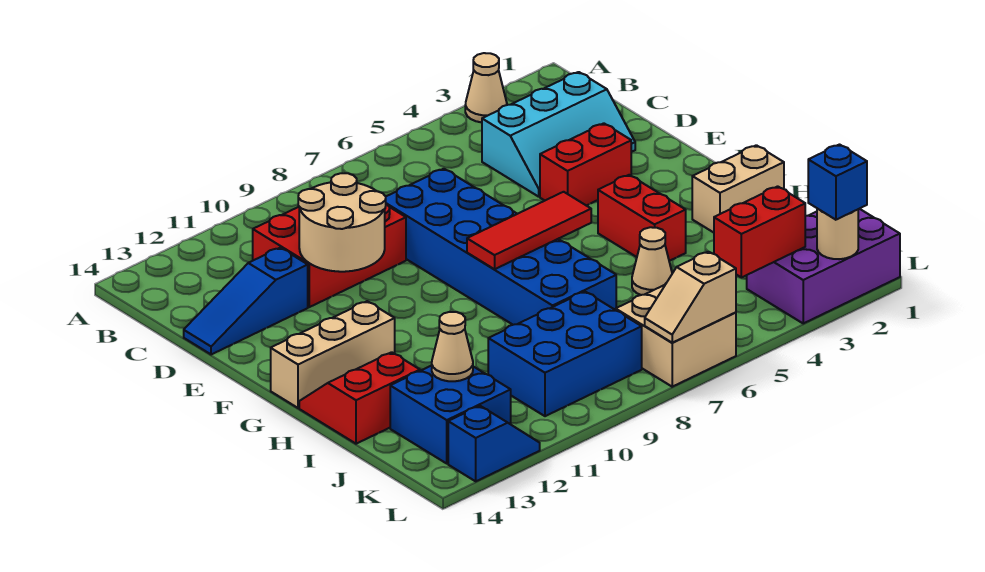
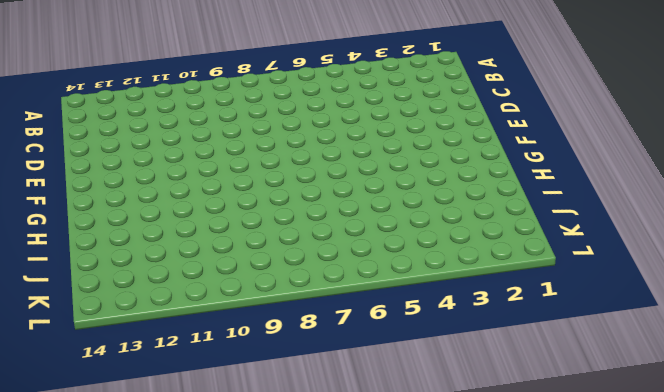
none -> tan 1x1 cone [465,53,507,123]
none -> cyan 2x3 slope [482,72,635,197]
none -> red 2x3 brick [253,204,406,307]

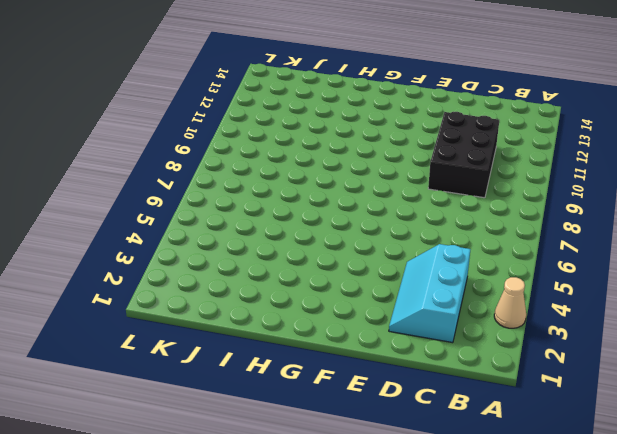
black 2x3 brick [428,112,499,198] -> red 2x3 brick [253,204,406,307]
none -> blue 2x6 brick [386,169,616,325]
none -> blue 1x3 slope [184,248,308,355]
none -> red 1x2 brick [540,123,631,206]

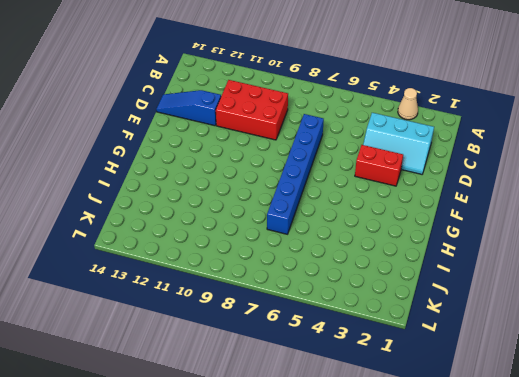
blue 1x6 brick [267,114,324,234] -> blue 2x6 brick [386,169,616,325]
none -> red 1x2 brick [598,175,686,261]
none -> tan 1x3 brick [271,301,395,408]
none -> tan 1x2 brick [692,145,784,233]

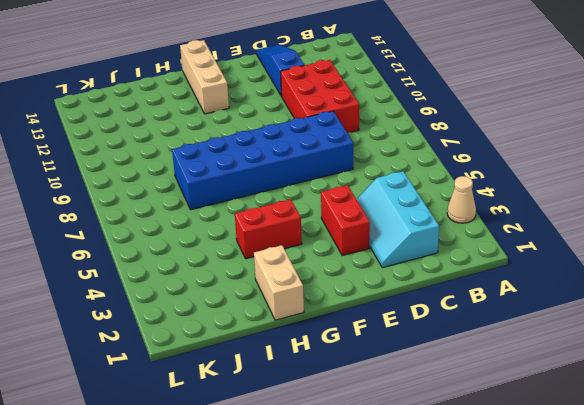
none -> red 2x2 slope [299,352,420,444]
none -> tan 1x1 cone [632,227,672,295]
none -> blue 2x3 brick [488,292,642,416]

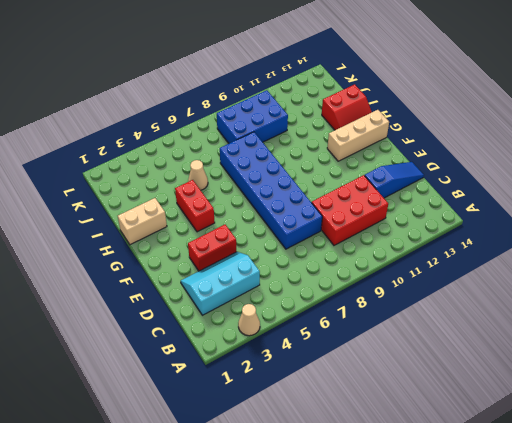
none -> blue 2x2 brick [390,366,511,463]
none -> purple 2x3 brick [747,209,900,323]
none -> tan 2x2 brick [616,285,736,387]

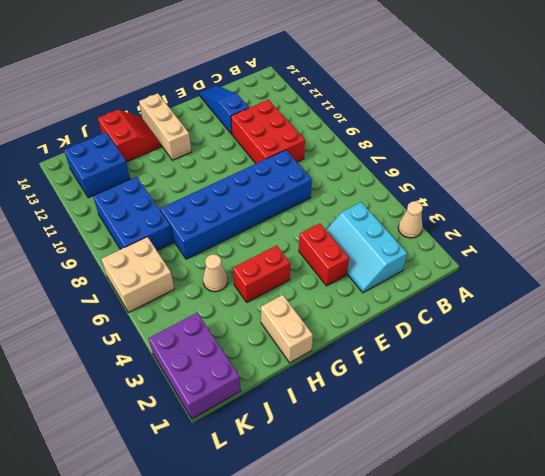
none -> blue 1x2 slope [448,406,540,481]
none -> tan 2x2 round brick [298,173,386,272]
none -> red 1x3 tile [467,192,591,269]

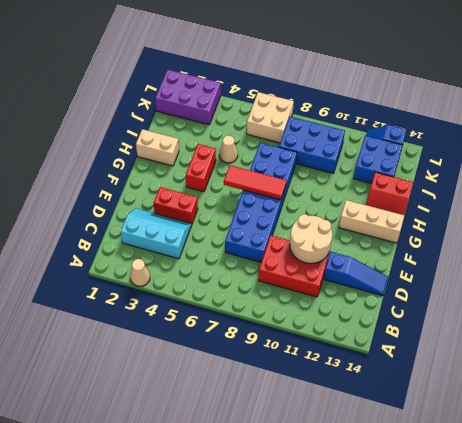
none -> tan 1x1 cone [432,312,473,381]
none -> red 1x2 brick [714,186,805,277]
none -> tan 1x1 round brick [817,209,858,259]

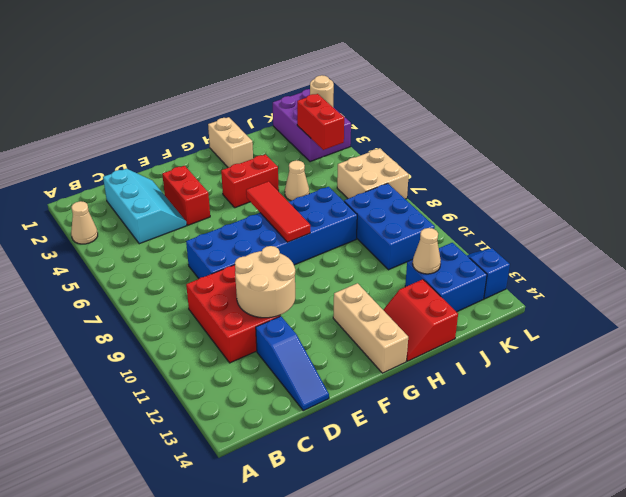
none -> tan 1x2 slope [645,252,736,343]
none -> blue 1x1 brick [808,145,867,220]

